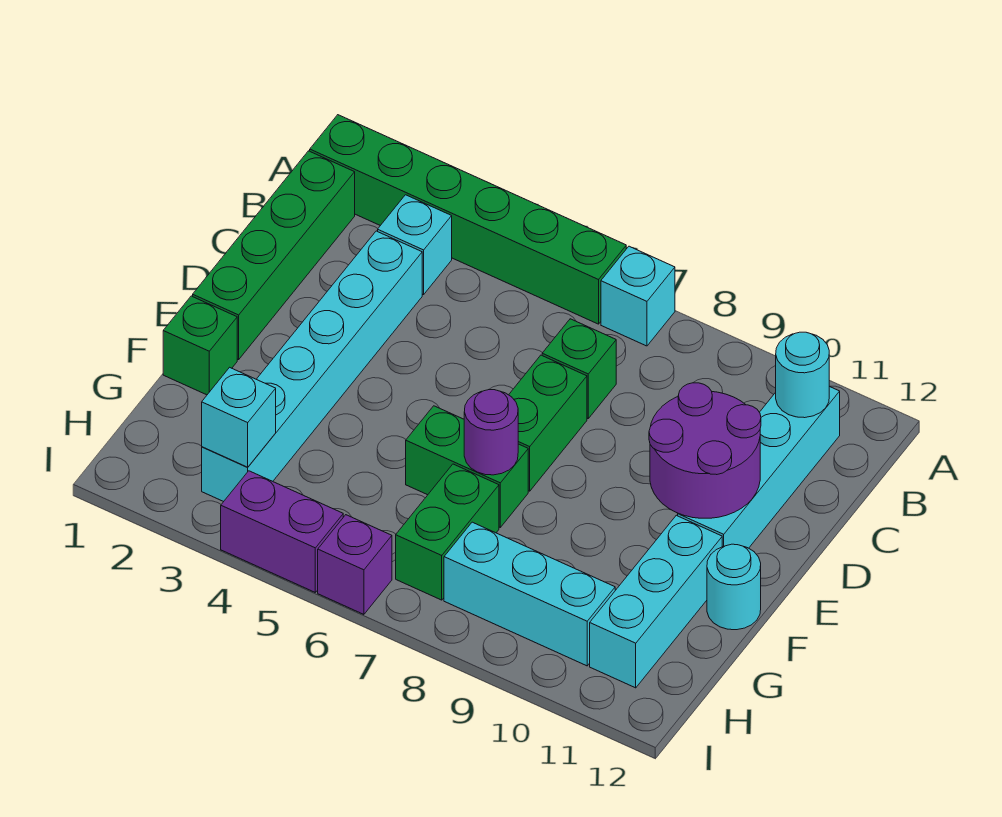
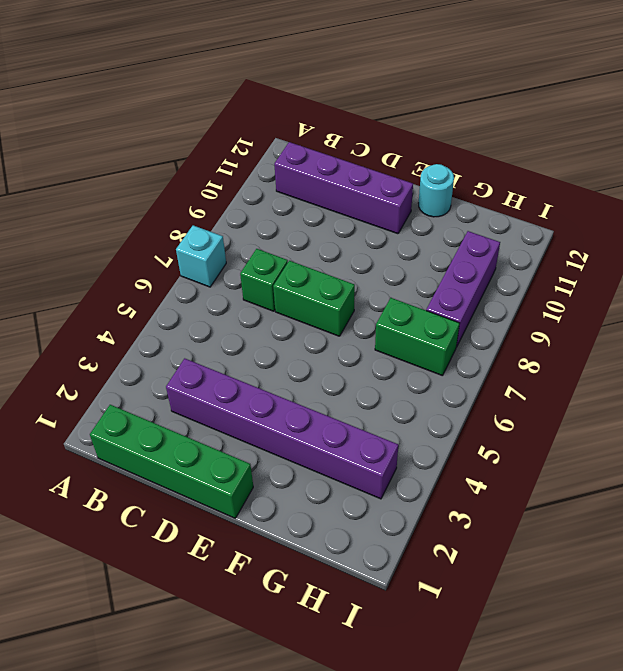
purple 1x4 brick [274,142,413,234] -> cyan 1x4 brick [678,386,840,548]
purple 1x6 brick [166,358,398,499] -> cyan 1x6 brick [202,231,422,502]
purple 1x3 brick [426,231,500,347] -> cyan 1x3 brick [444,522,615,666]
none -> green 1x6 brick [310,115,626,324]
none -> cyan 1x1 brick [378,195,452,295]
none -> green 1x1 brick [163,296,237,395]

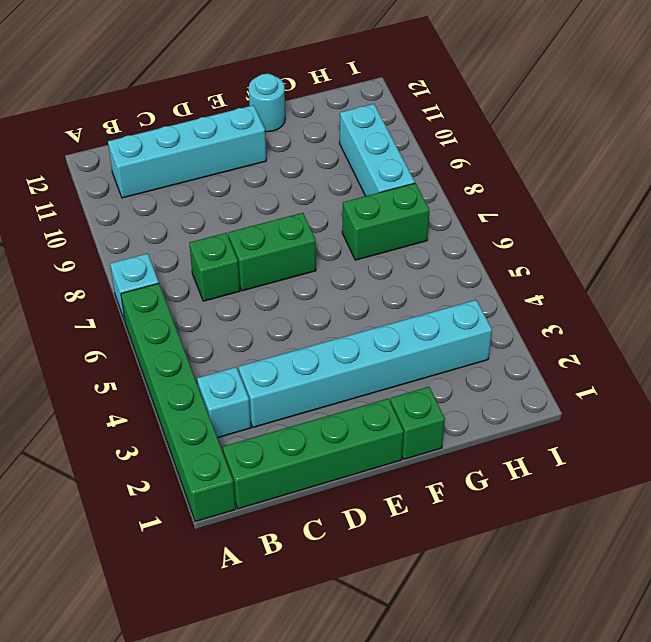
none -> green 1x2 brick [406,406,528,527]
none -> cyan 1x3 brick [590,515,722,688]
none -> purple 1x2 brick [221,471,343,592]

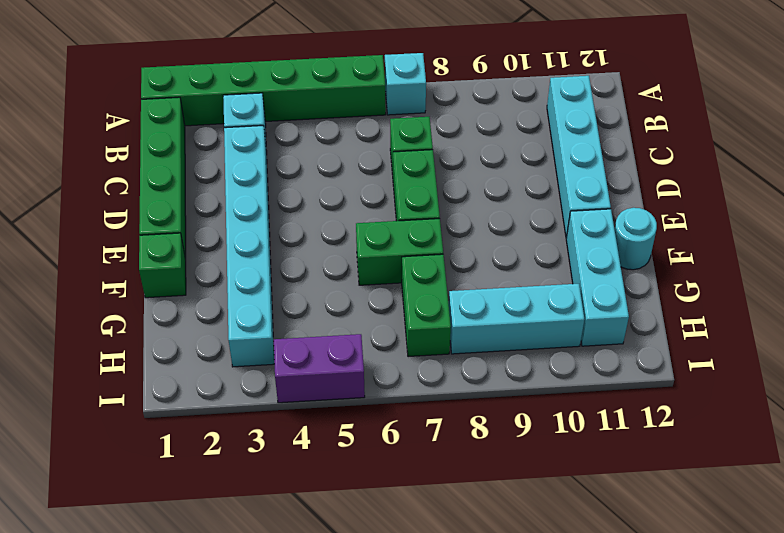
none -> purple 1x1 brick [318,515,392,614]
none -> cyan 1x1 round brick [776,332,829,418]
none -> purple 2x2 round brick [649,383,761,518]

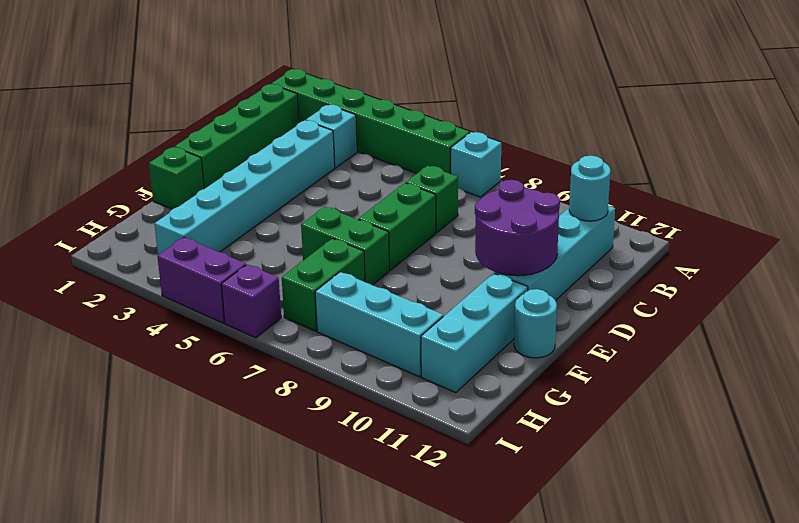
none -> purple 1x1 round brick [464,390,518,475]
none -> cyan 1x1 brick [202,367,276,467]

